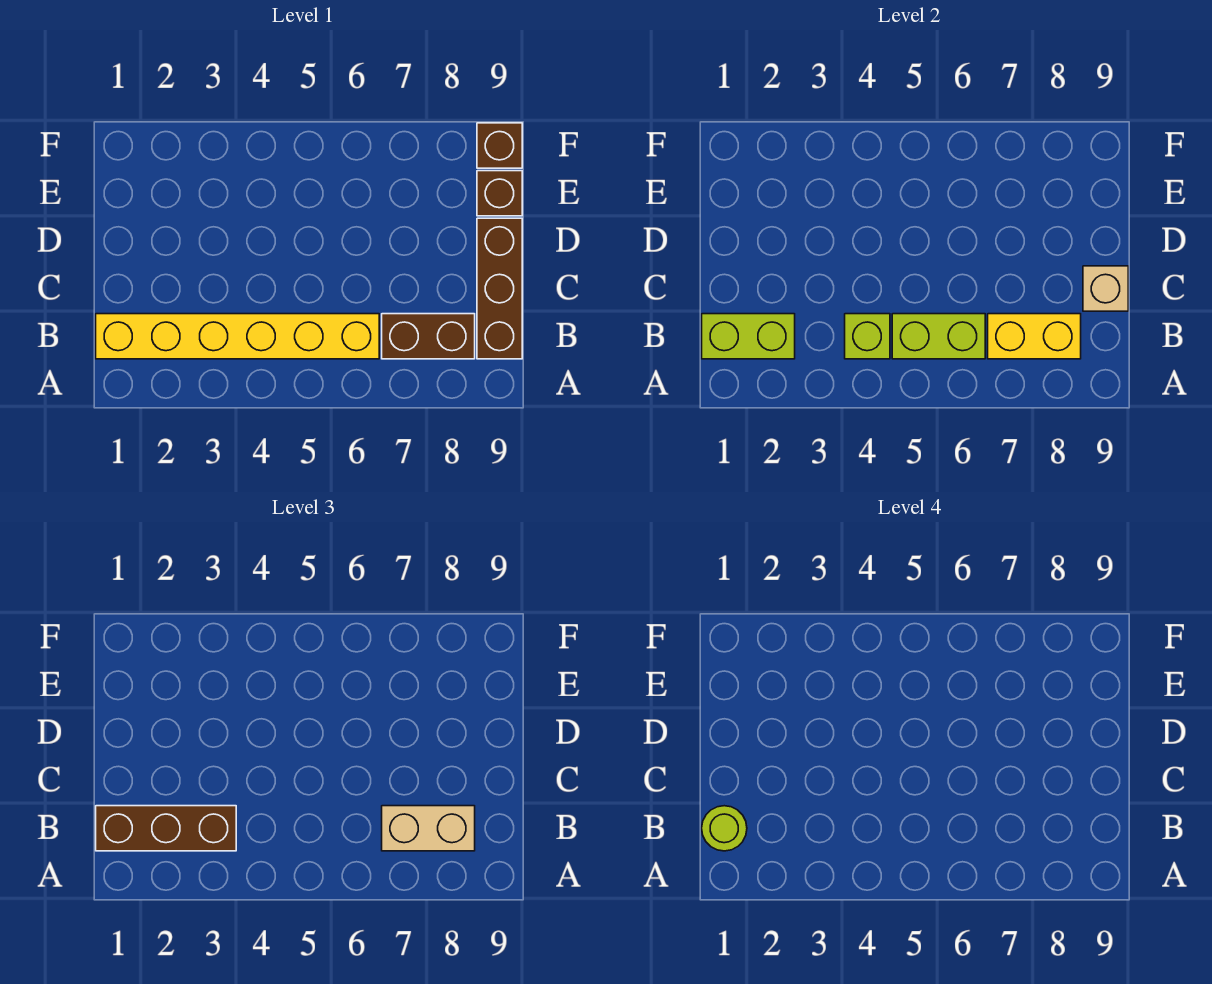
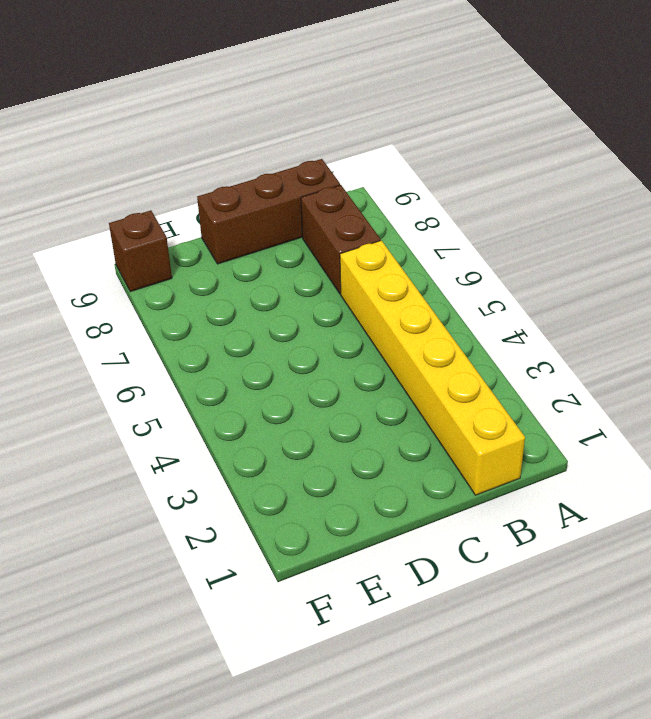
none -> brown 1x1 brick [477,171,522,216]
none -> lime 1x2 brick [702,314,795,359]
none -> lime 1x1 brick [845,314,890,359]

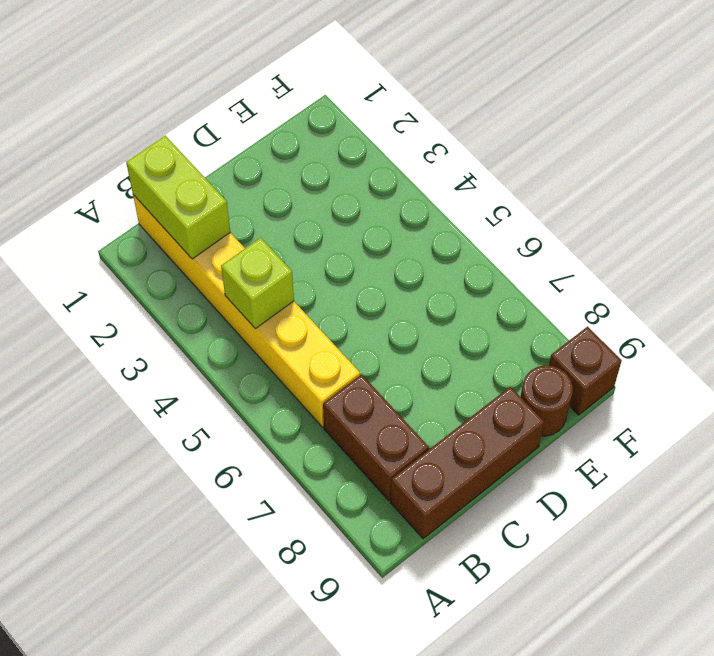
brown 1x1 round brick [521,365,573,436] -> brown 1x1 brick [477,171,522,216]
none -> lime 1x2 brick [892,314,985,359]
none -> yellow 1x2 brick [988,314,1081,359]
none -> tan 1x1 brick [1083,266,1128,311]

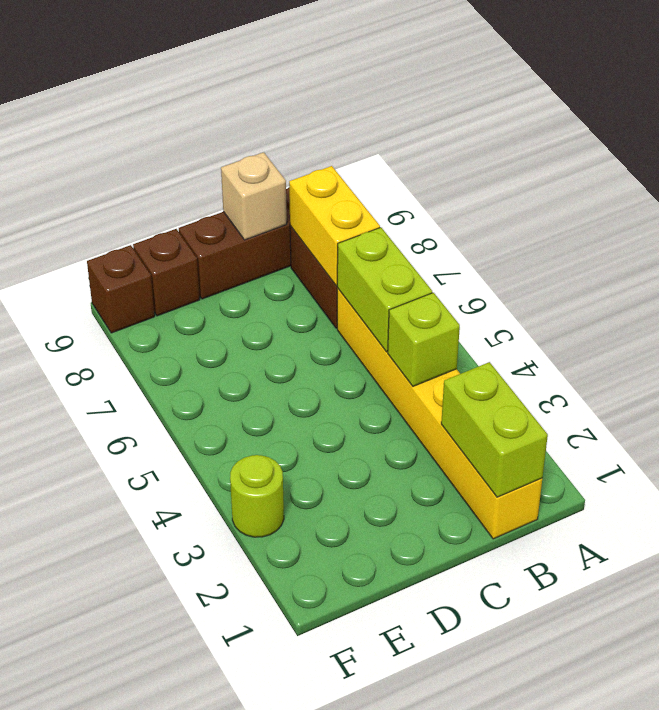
lime 1x1 round brick [230,455,284,537] -> lime 1x1 round brick moved to [702,806,747,851]
none -> brown 1x3 brick [96,806,236,851]
none -> tan 1x2 brick [382,806,475,851]

